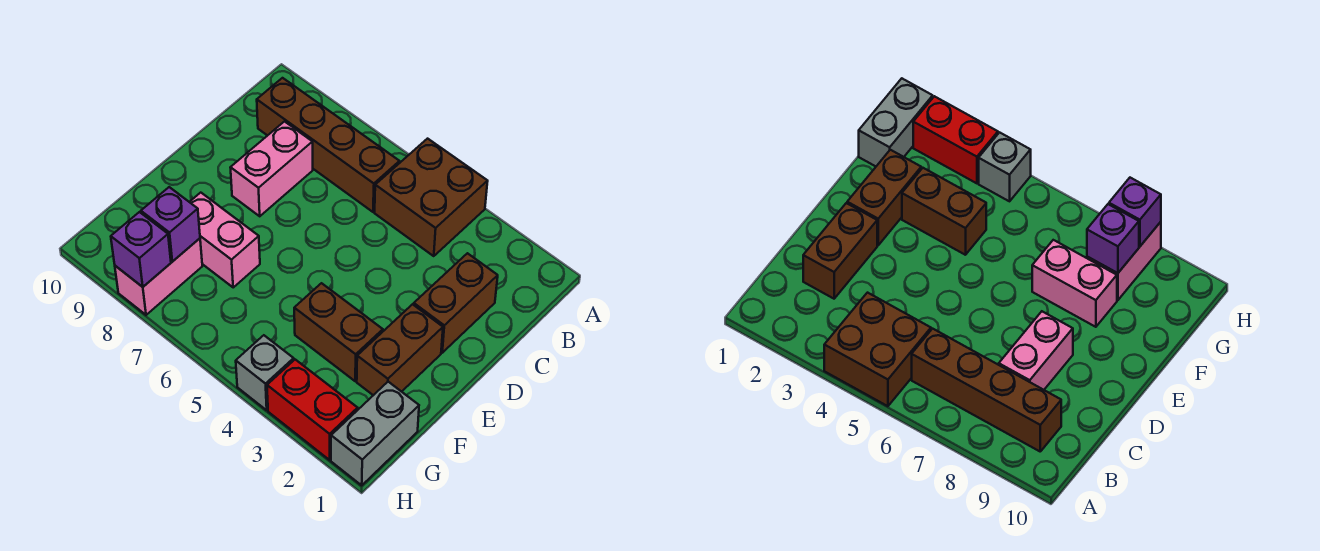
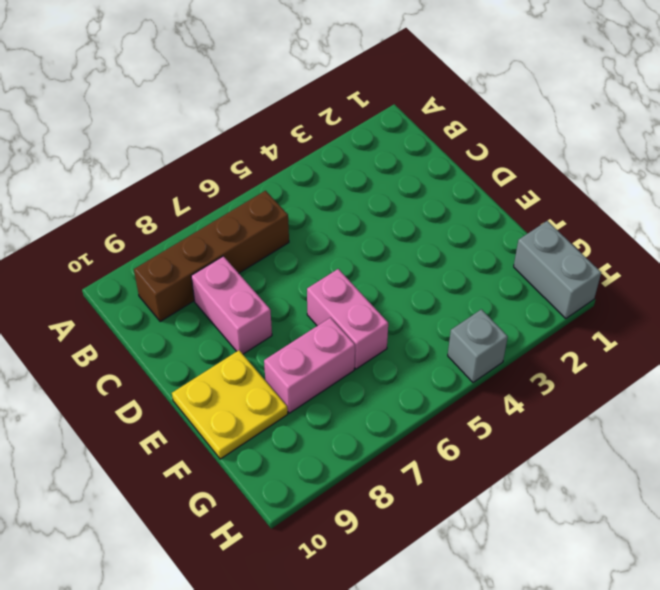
pink 1x2 brick [307,269,388,369] -> pink 1x2 brick moved to [115,238,202,315]
yellow 2x2 plate [172,350,288,459] -> none
none -> brown 2x2 brick [375,139,488,256]
none -> brown 1x2 brick [414,253,498,353]
none -> brown 1x2 brick [357,304,443,395]

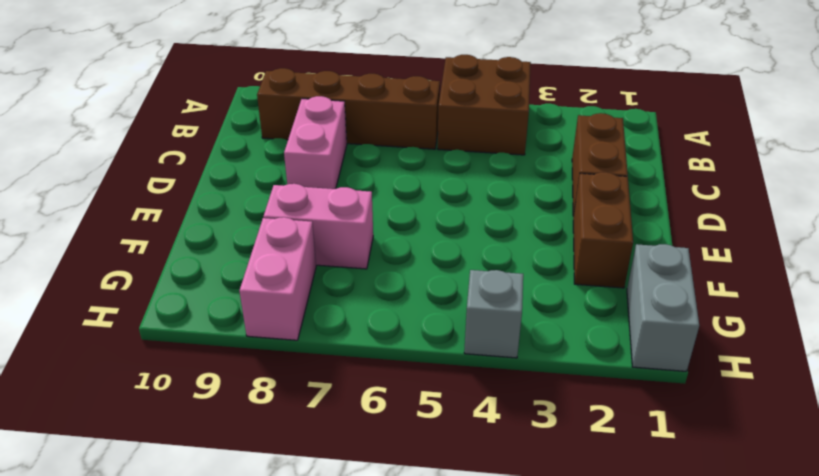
none -> brown 1x2 brick [294,283,383,381]
none -> red 1x2 brick [267,360,358,460]
none -> purple 1x1 brick [141,187,200,262]

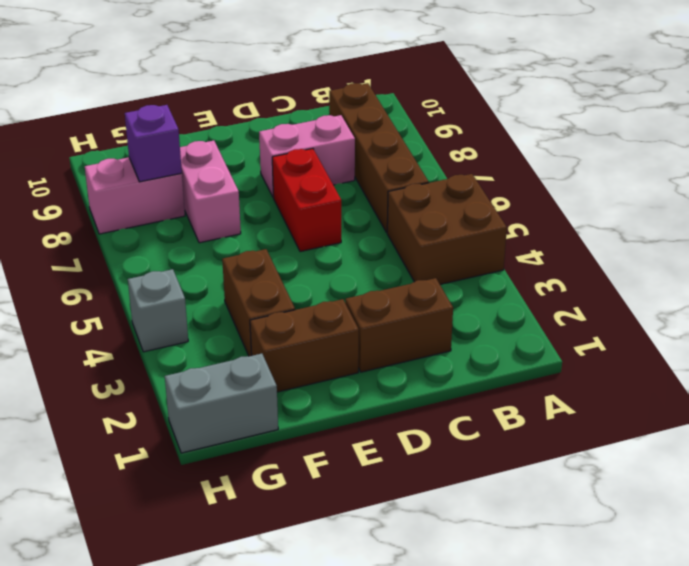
red 1x2 brick [272,149,341,252] -> red 1x2 brick moved to [267,360,358,460]
none -> purple 1x1 brick [111,212,171,287]

